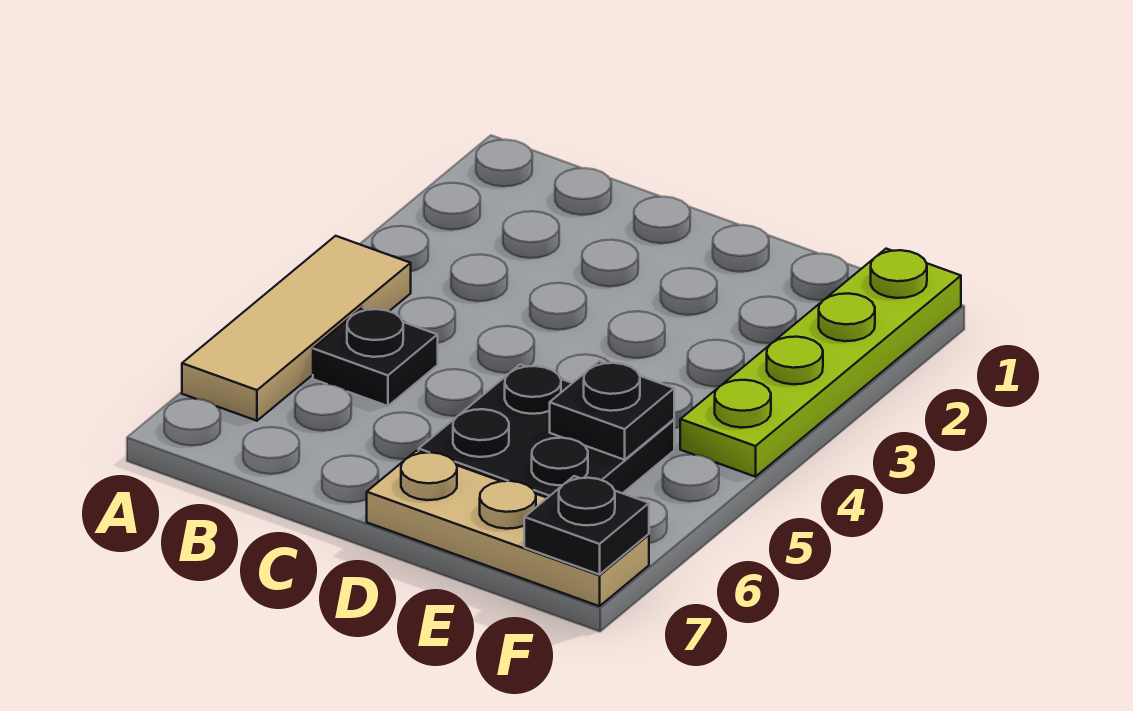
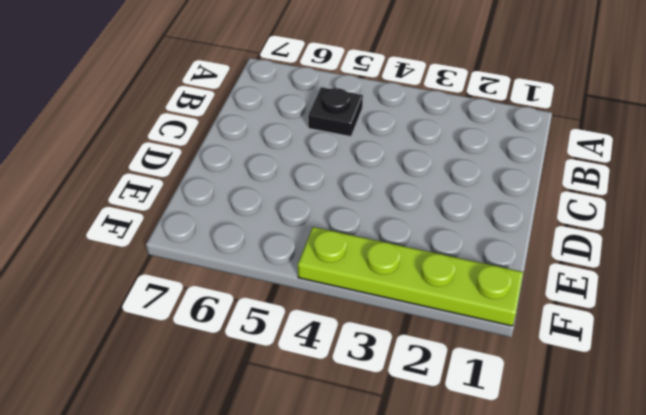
none -> tan 1x3 tile [182,236,411,421]
none -> black 2x2 plate [419,364,674,498]

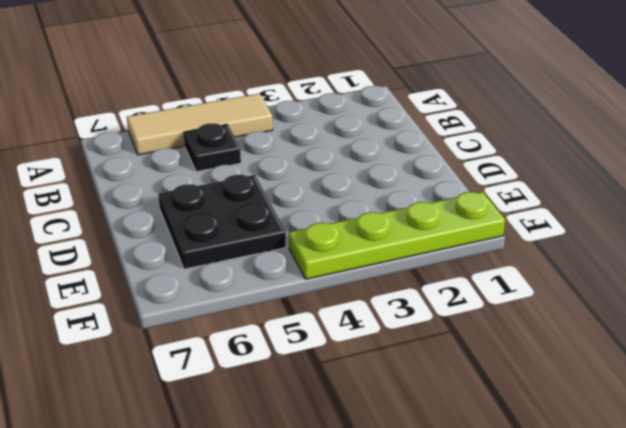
none -> tan 1x3 plate [367,451,649,606]
none -> black 1x1 plate [550,361,674,460]

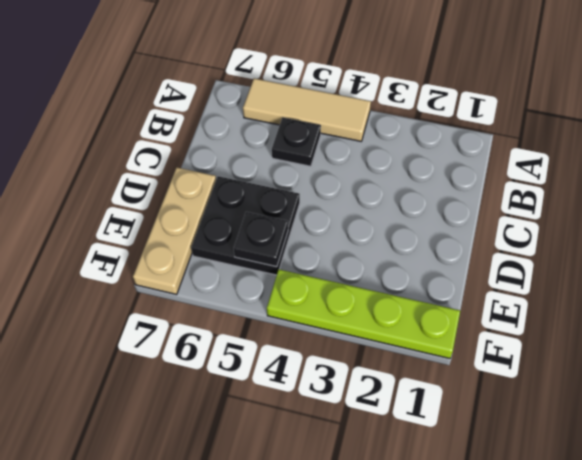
none -> black 1x1 plate [524,476,649,575]

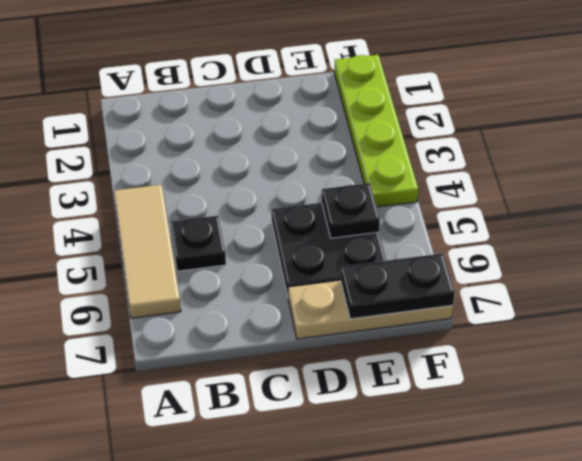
black 1x2 plate [341,253,455,319] -> black 1x1 plate [524,476,649,575]

